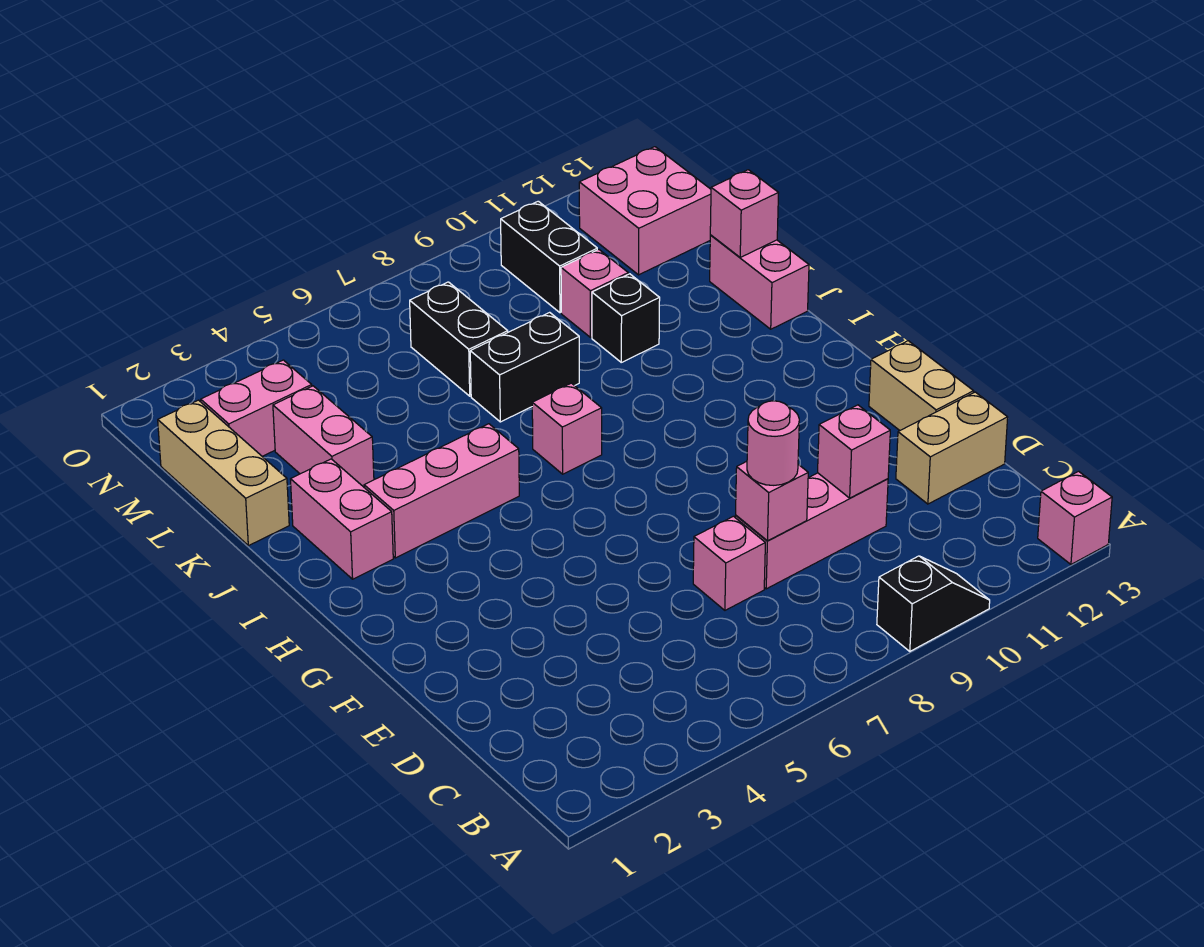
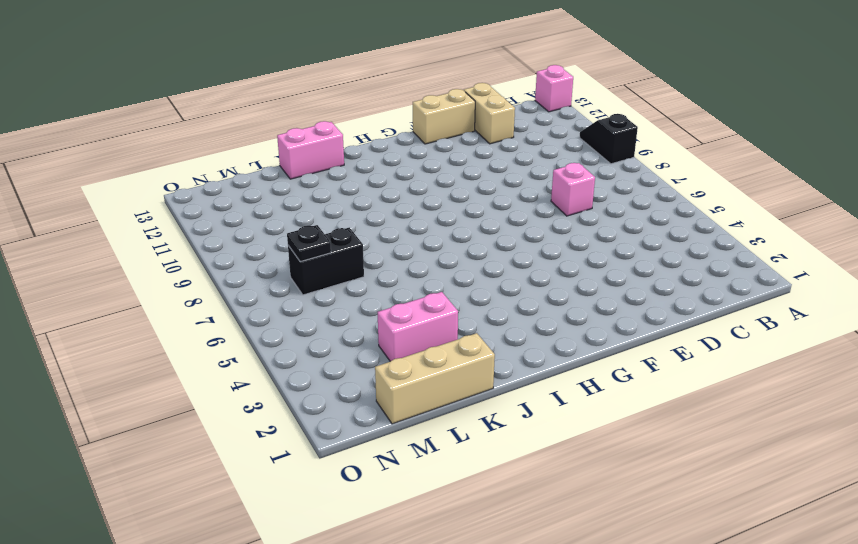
black 1x1 plate [287,225,331,262] -> none
none -> pink 1x3 brick [735,473,888,589]
none -> pink 1x2 brick [291,459,393,579]
none -> pink 1x3 brick [364,424,519,558]

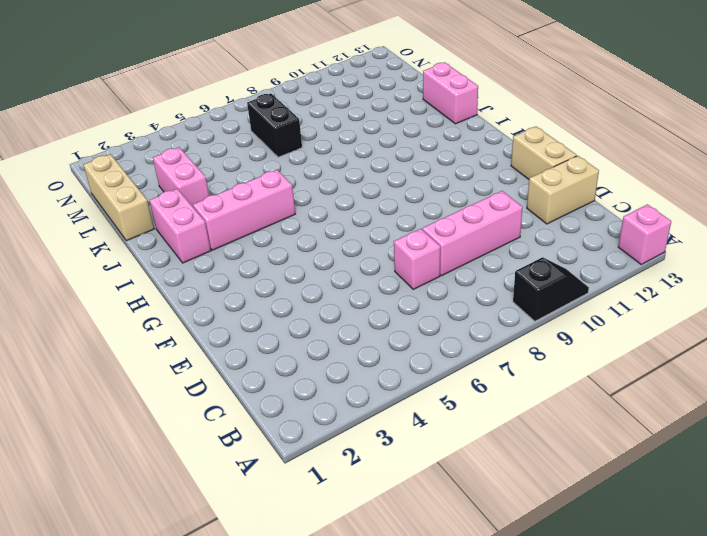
none -> pink 1x1 brick [532,383,602,474]
none -> black 1x2 brick [470,312,579,422]
none -> black 1x1 brick [592,274,660,362]

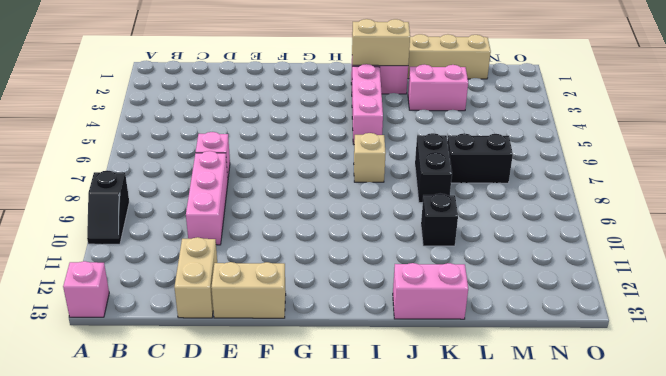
tan 1x2 brick [352,19,410,66] -> none
tan 1x1 brick [354,133,386,182] -> pink 1x1 brick [532,383,602,474]
none -> pink 1x1 brick [561,250,628,338]
none -> pink 1x2 brick [201,360,312,456]
none -> black 1x2 brick [501,201,597,313]

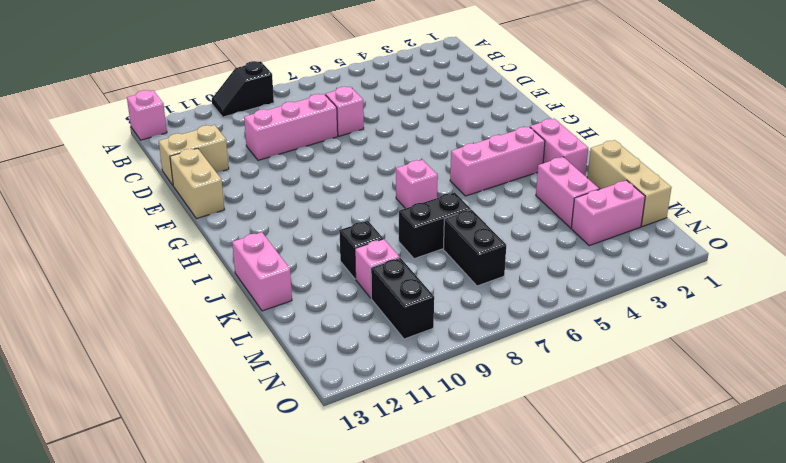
none -> pink 2x2 brick [579,147,711,275]
none -> pink 1x1 brick [736,461,808,541]
none -> pink 1x1 brick [818,405,890,498]

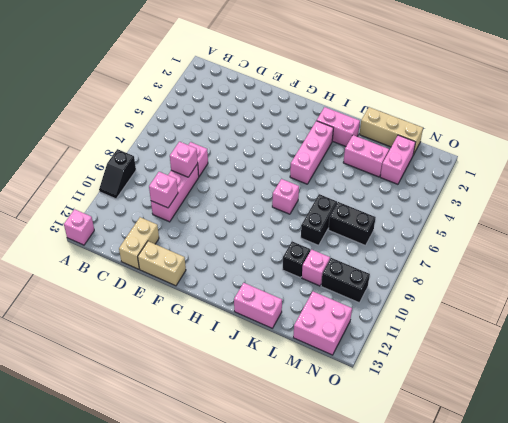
none -> pink 1x1 brick [710,170,778,257]
none -> pink 1x1 round brick [747,401,799,485]

